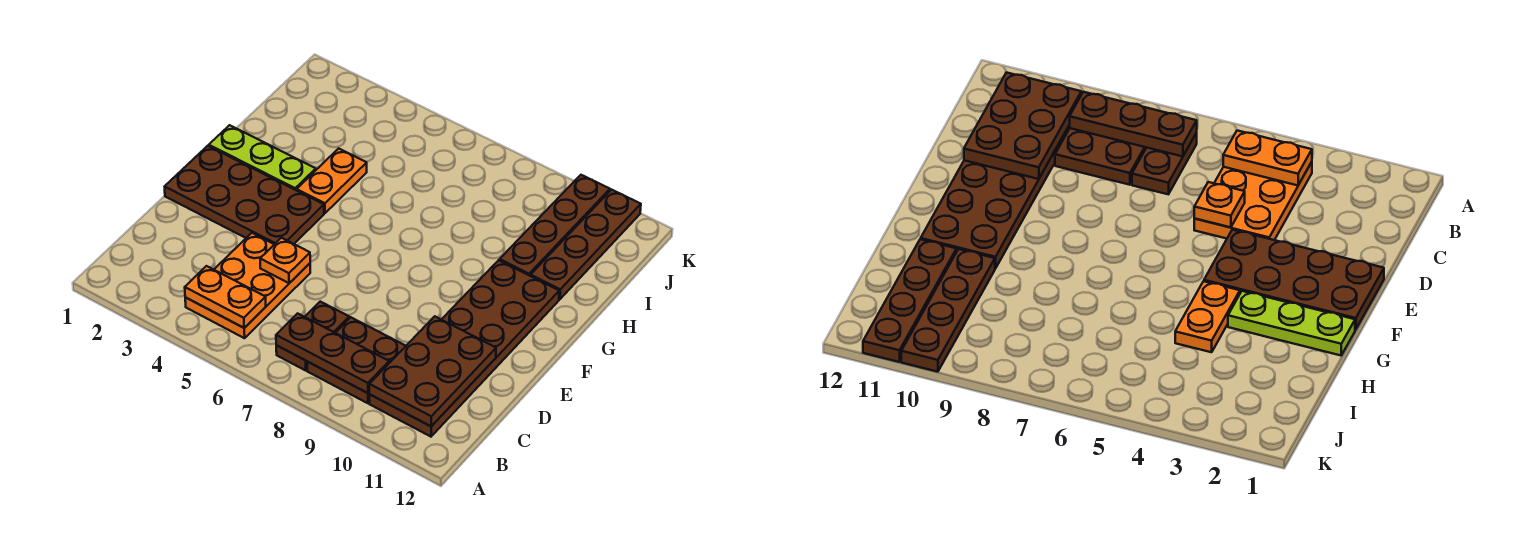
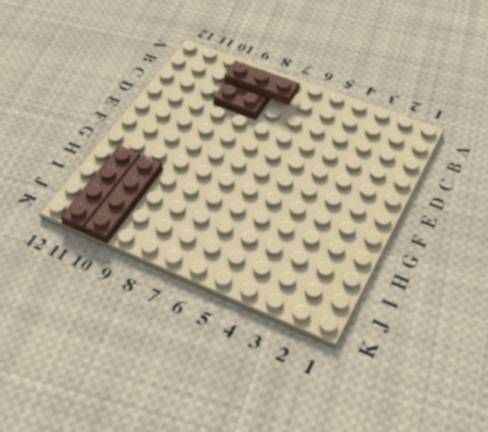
none -> orange 2x3 plate [185,233,310,338]
none -> brown 1x2 plate [276,302,349,371]
none -> brown 2x6 plate [369,260,559,437]

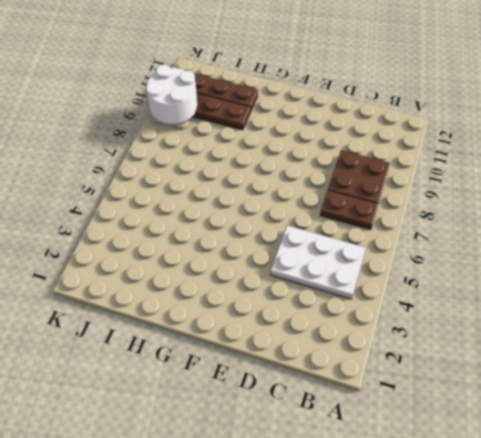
white 2x3 plate [270,225,366,299] -> orange 2x3 plate [185,233,310,338]
white 2x2 round brick [146,65,197,124] -> none
none -> brown 2x6 plate [369,260,559,437]
none -> brown 2x4 plate [165,146,324,244]
none -> lime 1x3 plate [209,125,316,190]

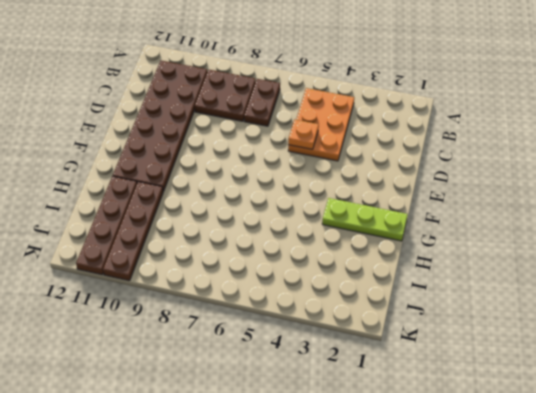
none -> brown 2x4 plate [165,146,324,244]
none -> orange 1x2 plate [297,148,367,213]
none -> orange 1x2 plate [185,266,266,328]

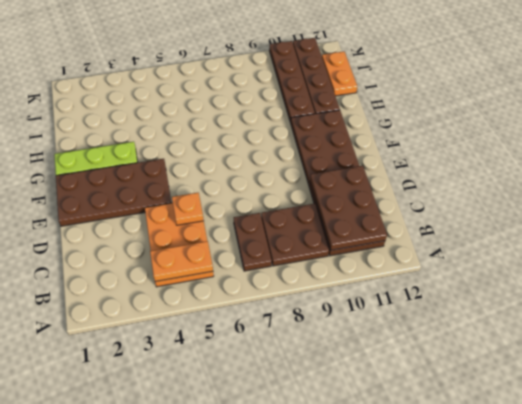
orange 1x2 plate [322,52,357,96] -> orange 1x2 plate moved to [297,148,367,213]
none -> brown 1x3 plate [276,313,389,393]

